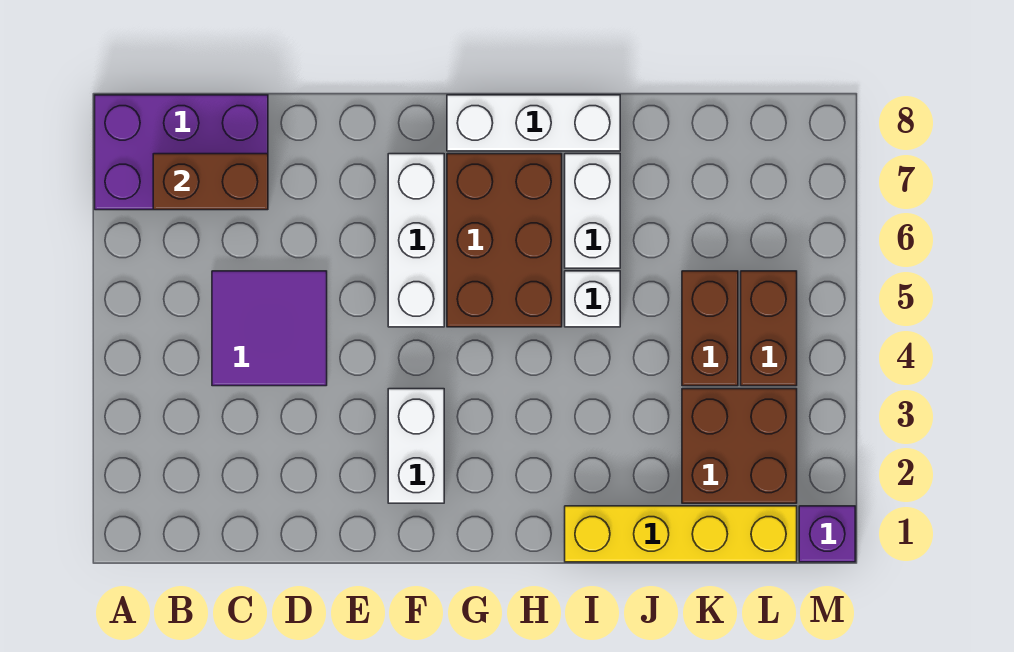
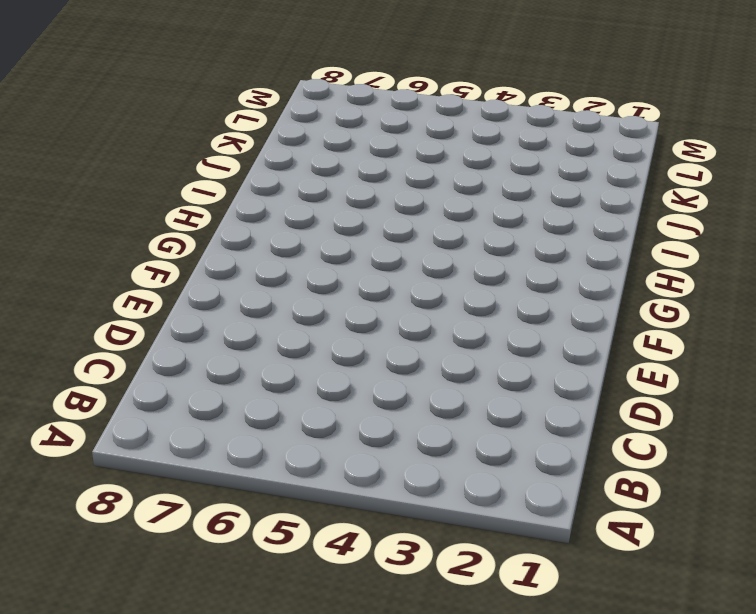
none -> purple 2x3 brick [95,95,268,210]
none -> purple 2x2 tile [212,271,327,386]
none -> white 1x2 brick [388,389,444,503]

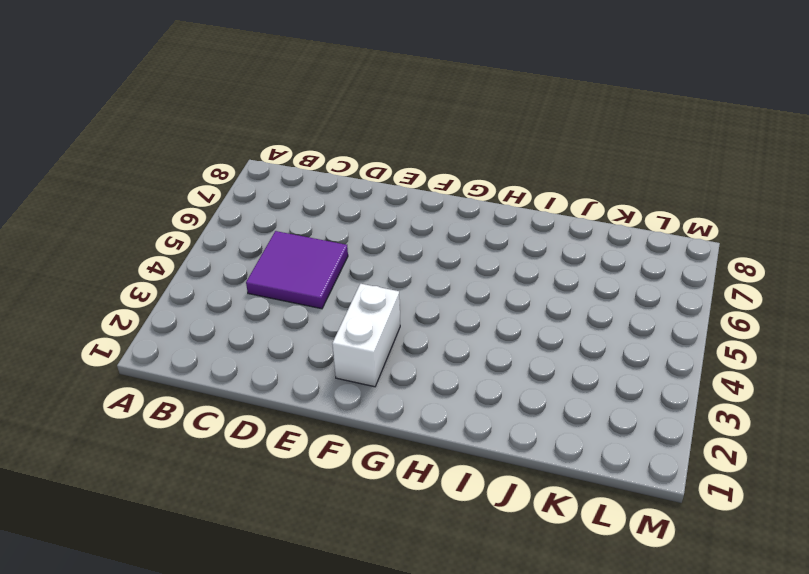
none -> purple 2x3 brick [95,95,268,210]
none -> white 1x3 brick [388,154,444,327]
none -> brown 2x3 brick [447,154,562,327]

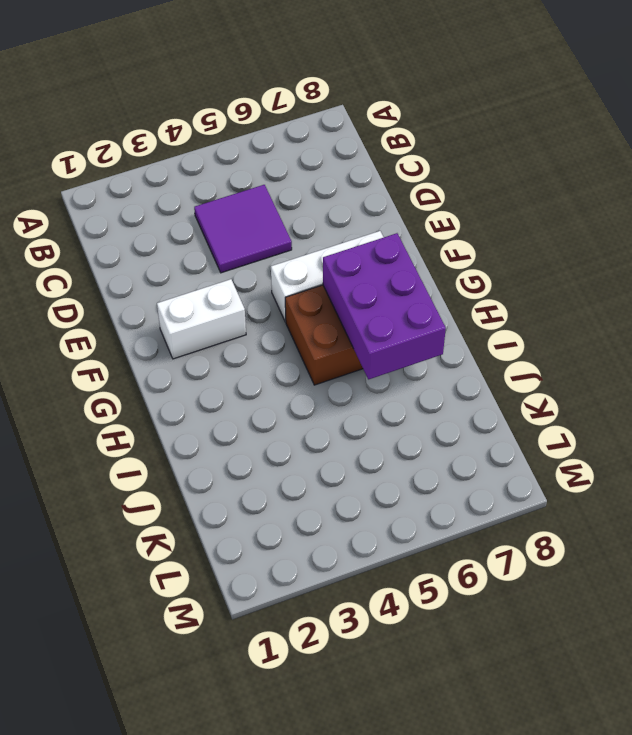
purple 2x3 brick [323,233,446,379] -> purple 2x3 brick moved to [95,95,268,210]
none -> white 1x3 brick [447,95,620,151]
none -> yellow 1x4 brick [565,506,797,562]
none -> white 1x1 brick [565,271,620,327]

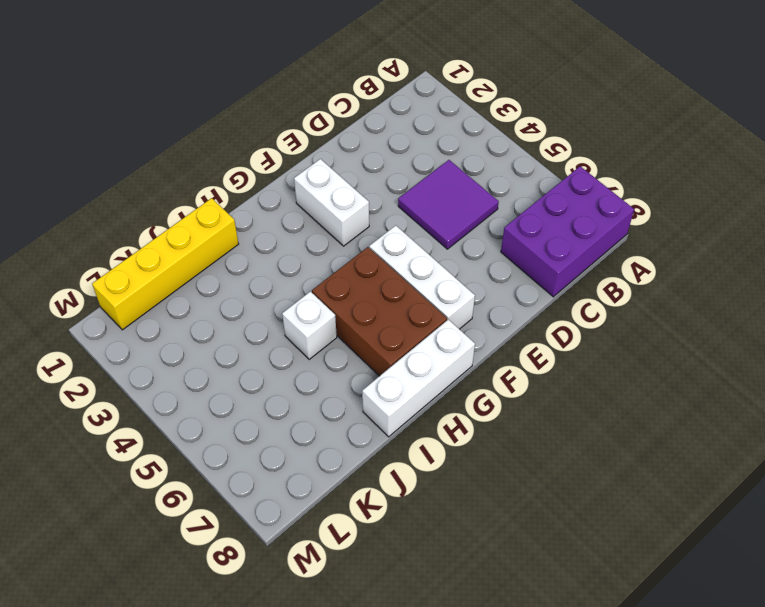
none -> white 1x2 brick [565,154,620,268]
none -> brown 2x2 brick [682,389,797,503]
none -> brown 1x2 brick [682,271,738,386]

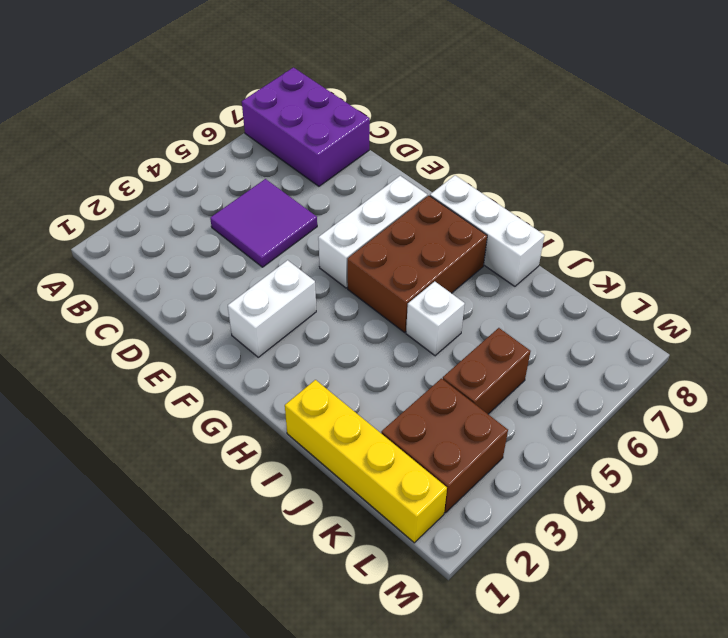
none -> white 1x2 brick [565,154,620,268]
none -> brown 1x2 brick [741,271,797,386]
none -> purple 1x1 brick [799,506,855,562]

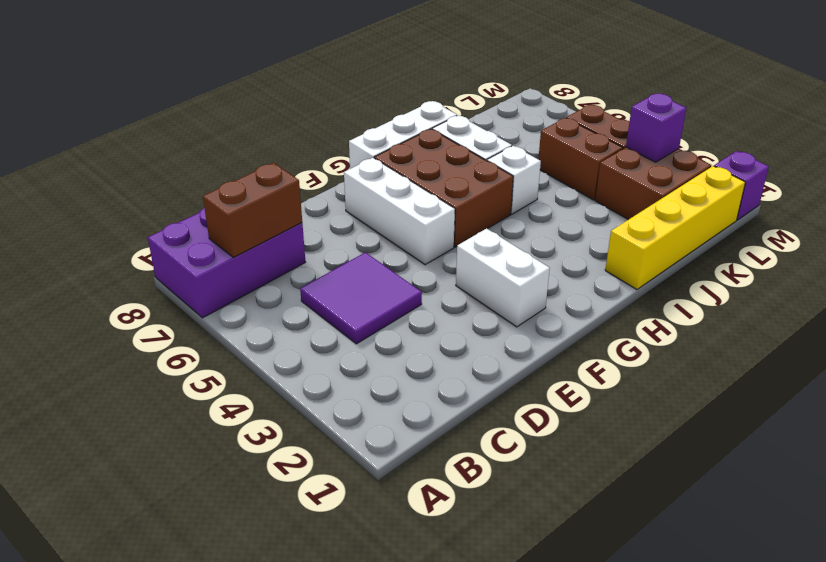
purple 1x1 brick [626,94,686,162] -> none

